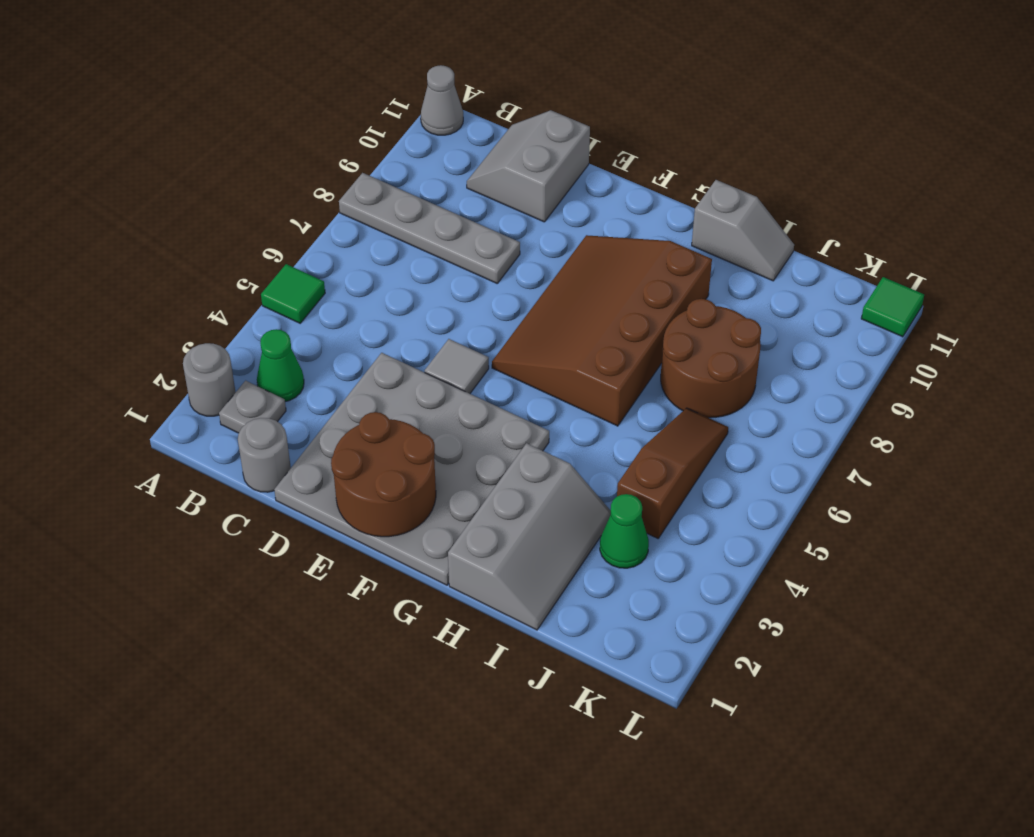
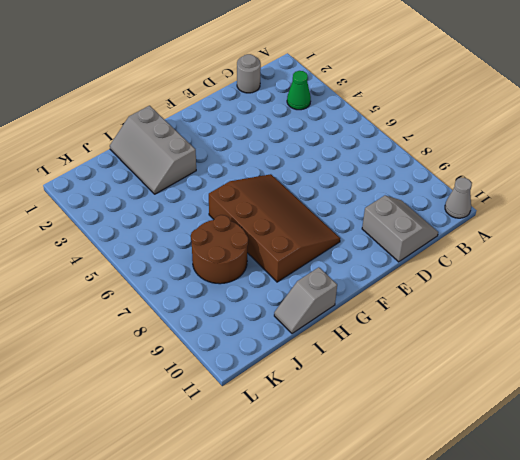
none -> grey 1x1 round brick [183,343,236,416]
none -> green 1x1 tile [261,264,325,323]
none -> grey 1x4 plate [339,173,520,283]

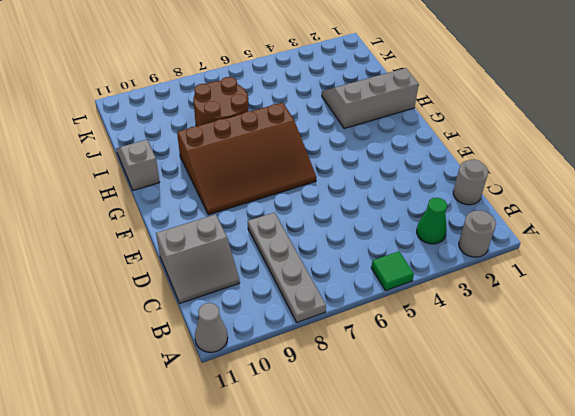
none -> grey 1x1 plate [219,381,286,433]
none -> grey 4x4 plate [274,353,549,585]
none -> grey 1x1 tile [425,339,489,394]

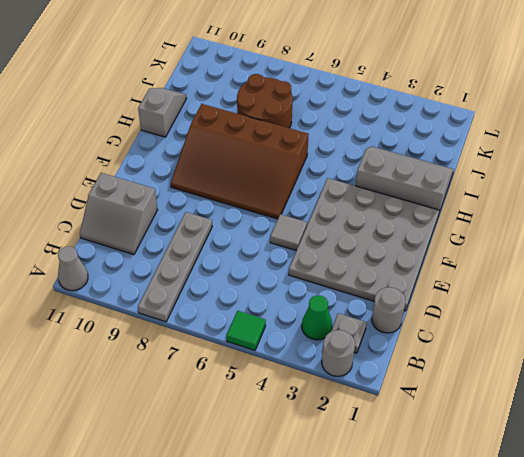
none -> green 1x1 cone [600,494,649,568]
none -> brown 1x3 slope [617,408,728,538]
none -> green 1x1 tile [861,277,924,337]

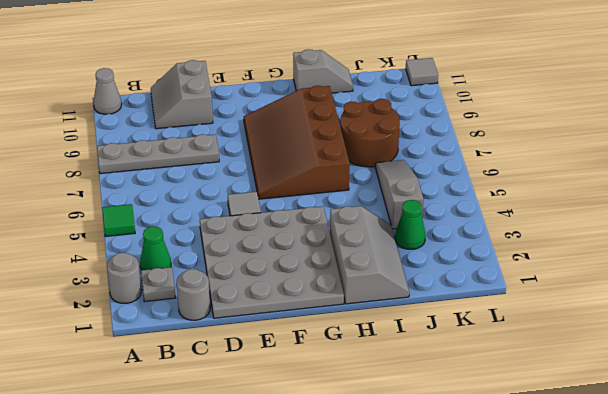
grey 1x3 slope [375,160,423,229] -> brown 1x3 slope [617,408,728,538]
grey 1x1 tile [406,58,438,86] -> green 1x1 tile [861,277,924,337]
none -> brown 2x2 round brick [331,412,436,537]

